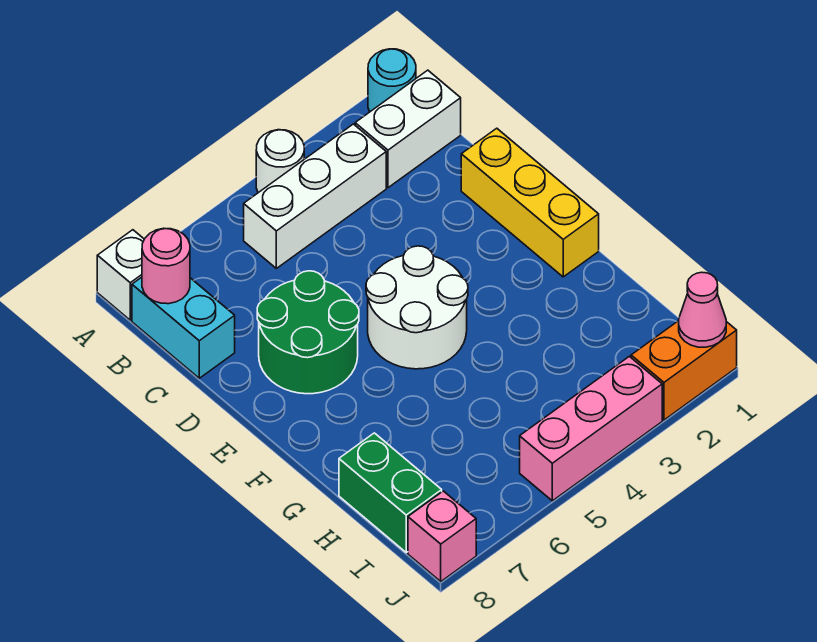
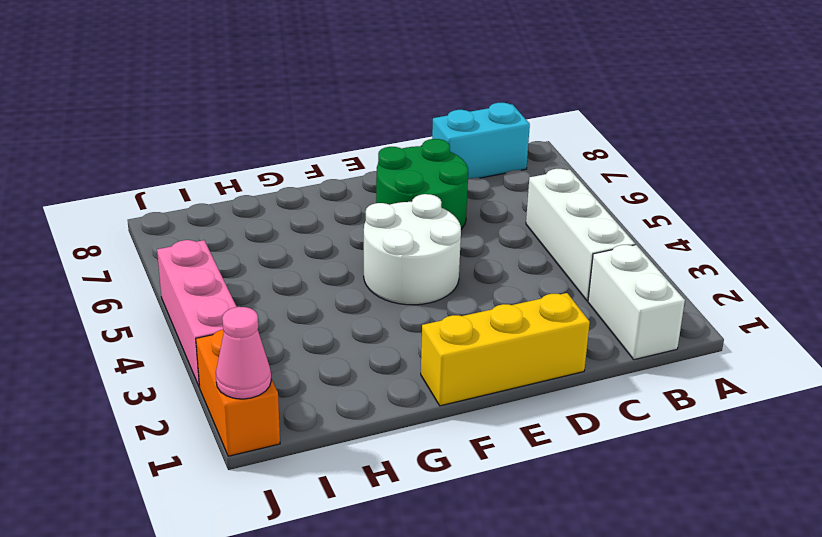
none -> cyan 1x1 round brick [368,49,416,112]
none -> white 1x1 round brick [256,130,304,193]
none -> white 1x1 brick [97,230,144,320]

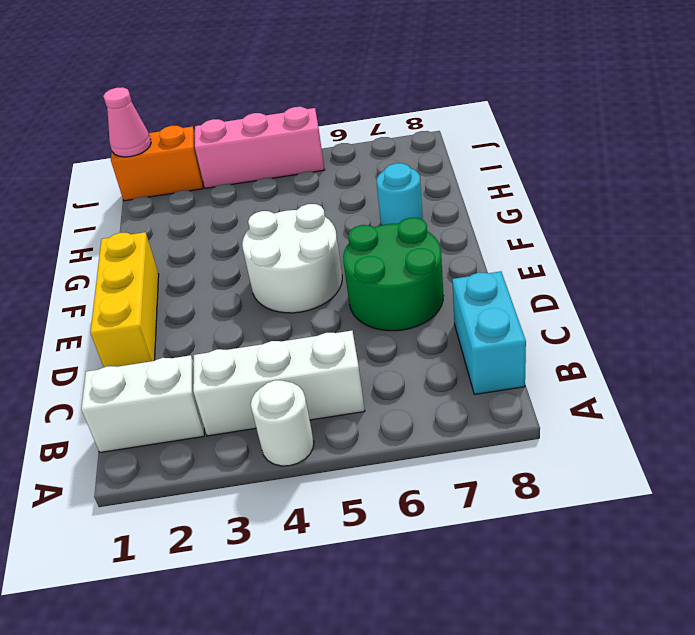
cyan 1x1 round brick [377,163,423,225] -> cyan 1x1 round brick moved to [368,49,416,112]
none -> white 1x1 brick [97,230,144,320]
none -> green 1x2 brick [339,433,442,552]
none -> pink 1x1 brick [408,491,476,582]

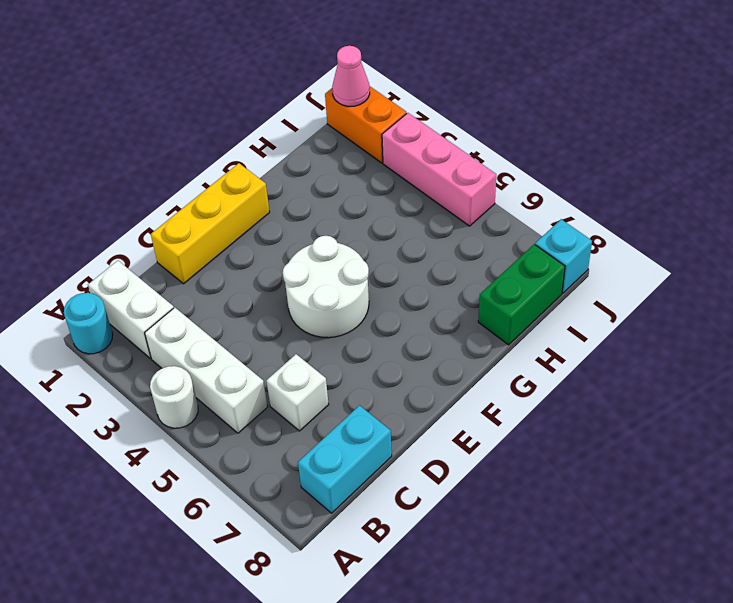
white 1x1 brick [266,354,329,431] -> white 1x1 brick moved to [97,230,144,320]
cyan 1x1 brick [535,219,592,293] -> pink 1x1 brick [408,491,476,582]
none -> green 2x2 round brick [257,271,359,394]
none -> pink 1x1 round brick [142,228,190,304]

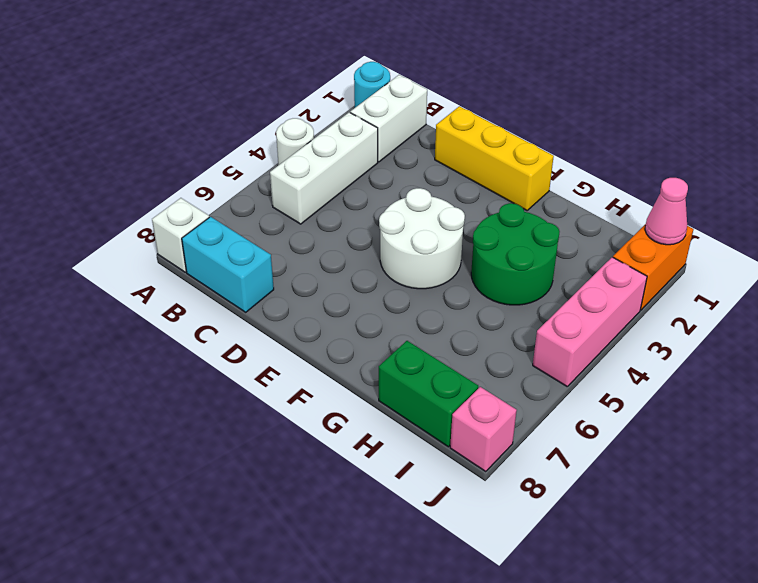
green 2x2 round brick [471,203,560,305] -> green 2x2 round brick moved to [257,271,359,394]
none -> pink 1x1 round brick [142,228,190,304]

